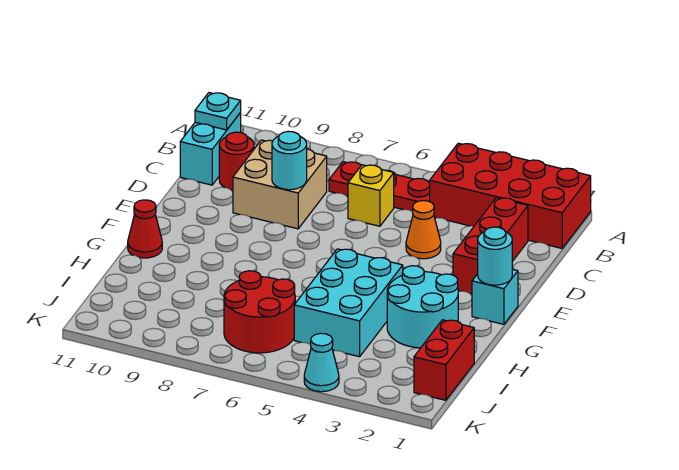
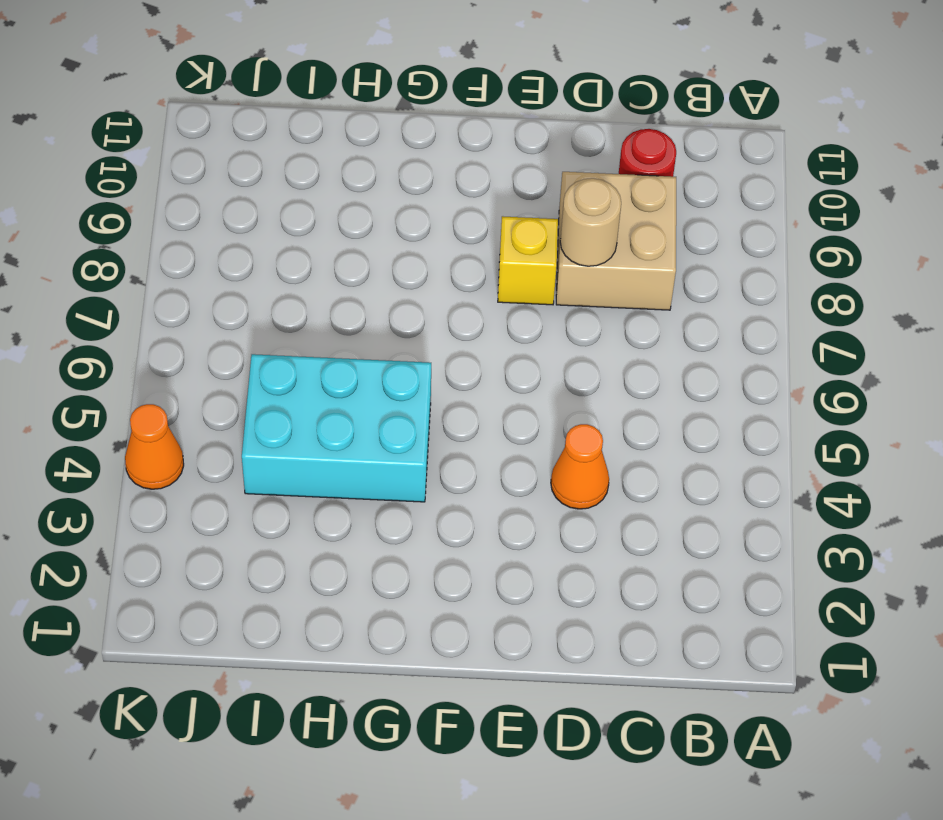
tan 1x1 round brick [560,178,621,266] -> cyan 1x1 round brick [272,131,307,190]
yellow 1x1 brick [498,216,558,305] -> yellow 1x1 brick moved to [348,165,394,226]
orange 1x1 cone [125,404,184,489] -> cyan 1x1 cone [304,333,339,392]
none -> red 2x4 brick [430,143,591,248]
none -> red 1x3 plate [329,162,430,212]
none -> cyan 1x2 brick [180,113,241,185]

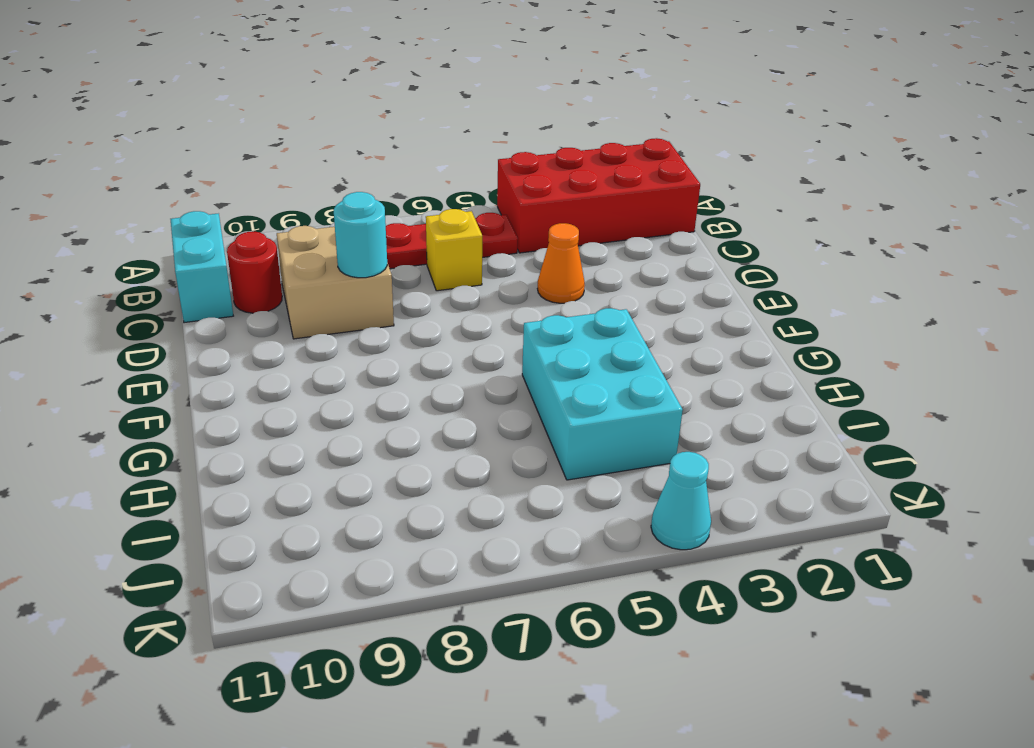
none -> red 1x3 brick [453,198,528,294]
none -> cyan 1x1 brick [472,269,518,324]
none -> cyan 2x2 round brick [387,266,458,348]

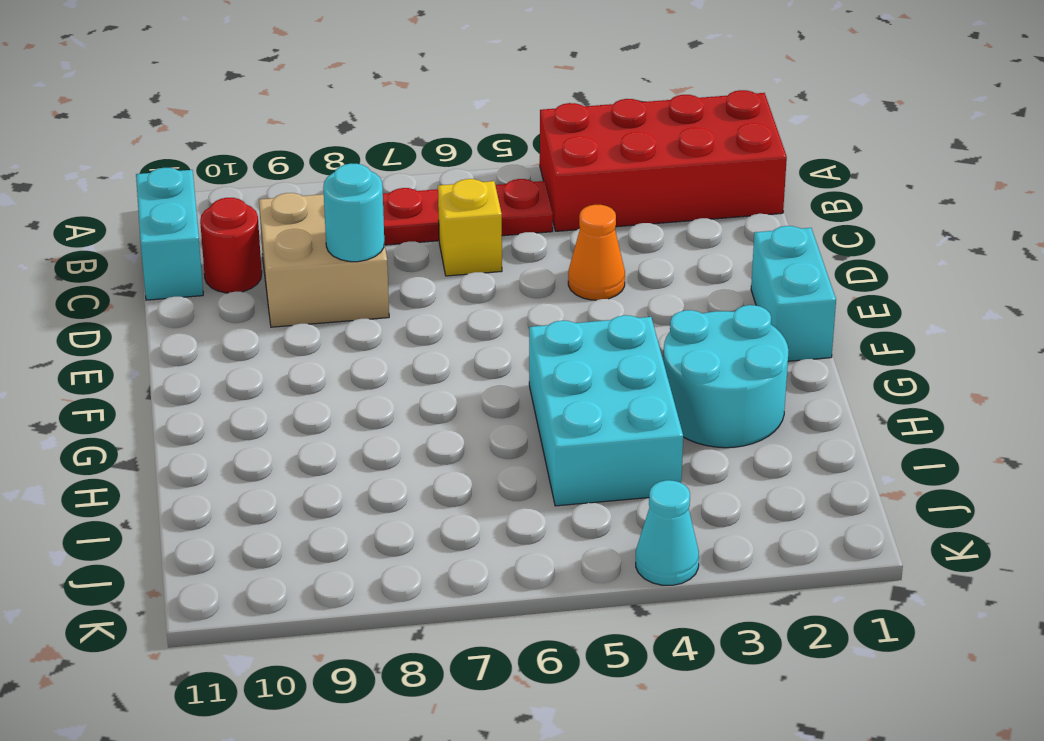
cyan 1x2 brick [751,226,836,361] -> cyan 1x1 brick [472,269,518,324]
none -> red 1x3 brick [453,198,528,294]
none -> red 1x1 cone [128,200,162,258]
none -> red 1x2 brick [414,320,474,400]

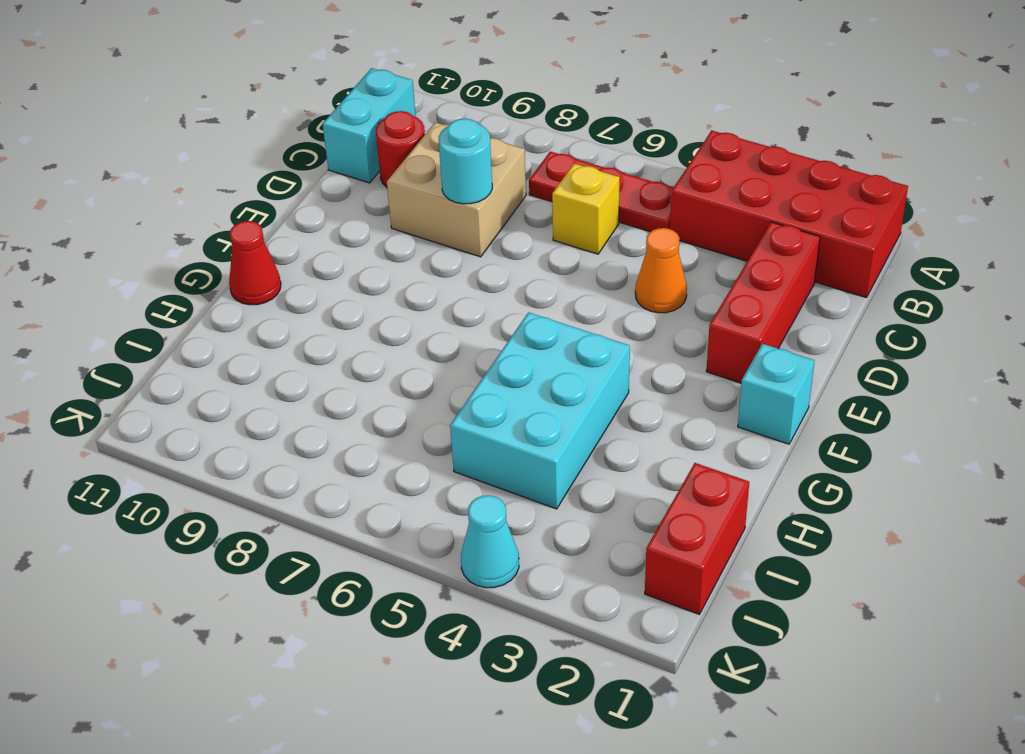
none -> cyan 2x2 round brick [387,266,458,348]
none -> red 2x2 round brick [224,271,295,353]
none -> cyan 1x1 plate [195,93,241,130]

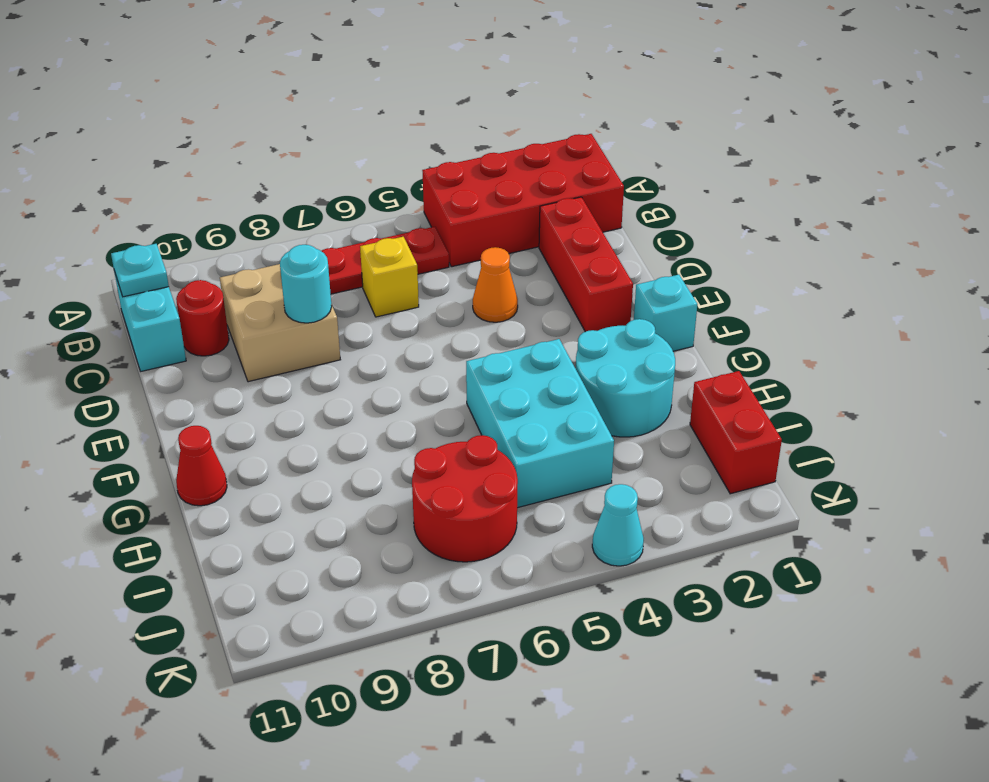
none -> cyan 1x1 round brick [478,227,512,285]

